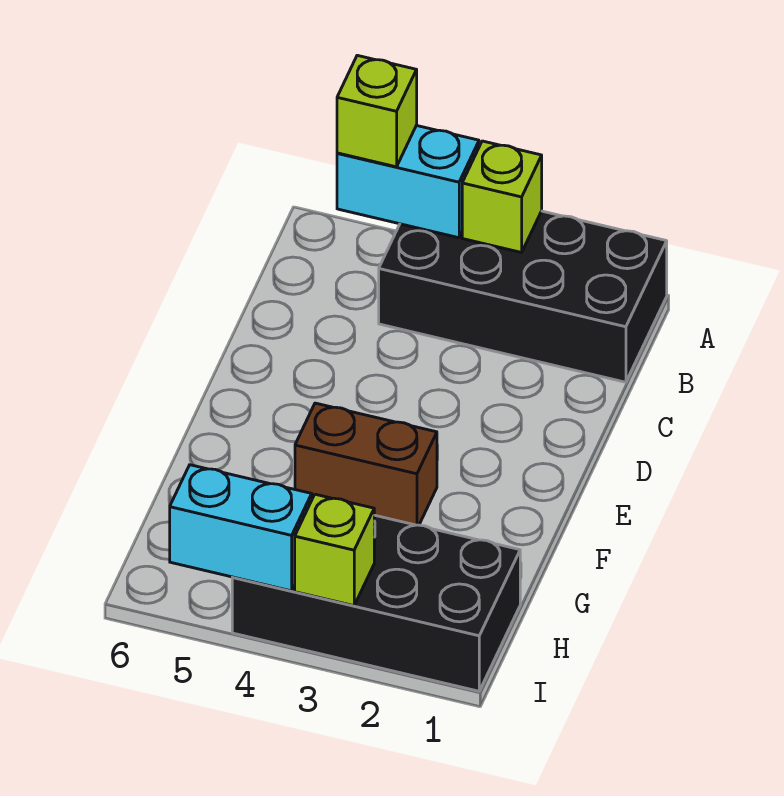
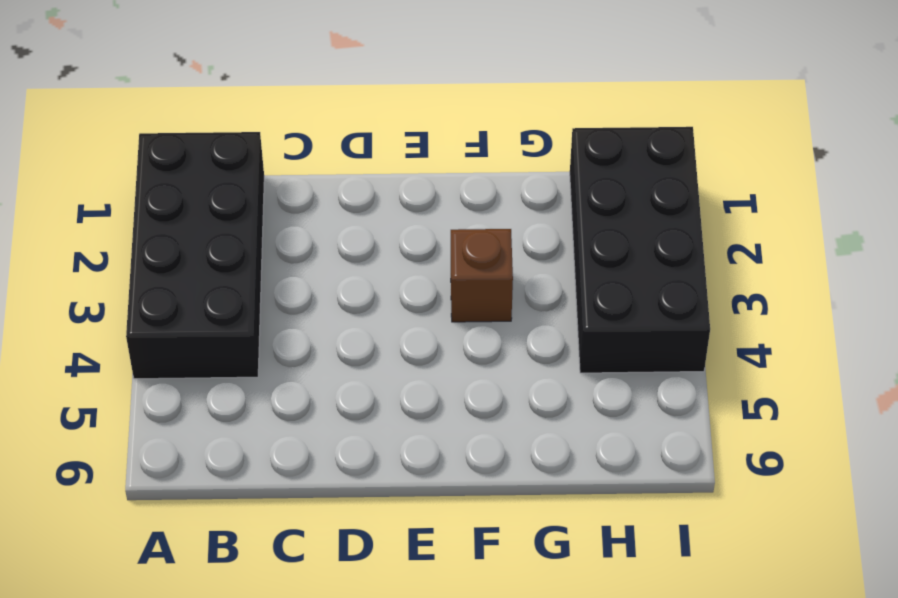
brown 1x1 brick [451,229,513,322] -> brown 1x2 brick [295,403,437,525]
none -> lime 1x1 brick [462,141,542,252]
none -> cyan 1x2 brick [337,125,479,238]

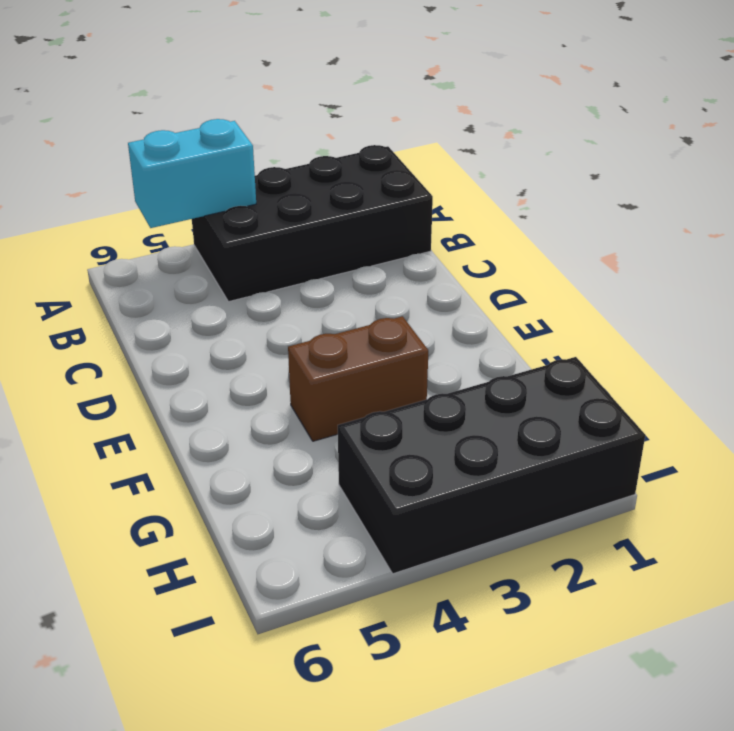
none -> lime 1x1 brick [462,141,542,252]
none -> lime 1x1 brick [295,494,374,606]

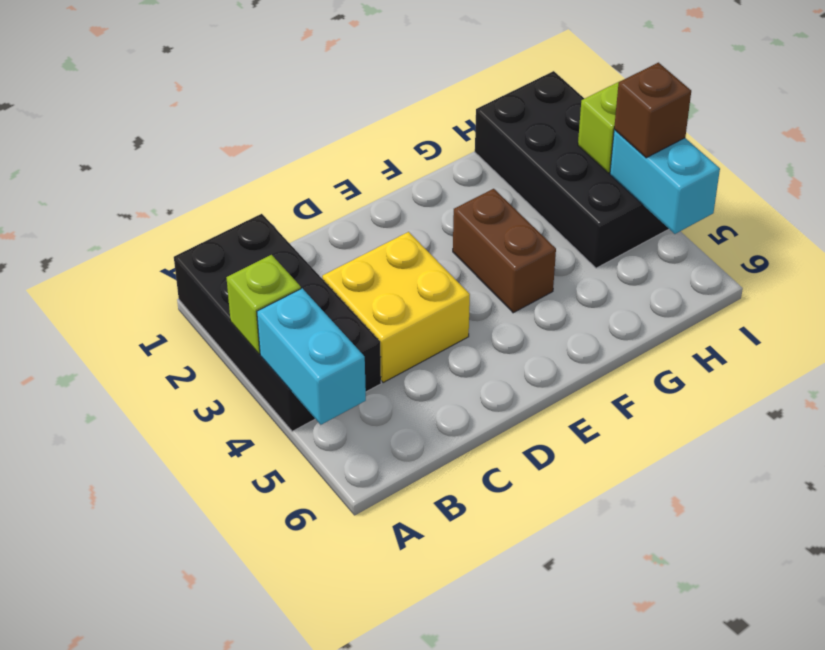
yellow 2x2 brick [322,232,470,383] -> none
brown 1x1 brick [614,63,691,158] -> none
none -> lime 1x1 brick [337,55,417,167]

